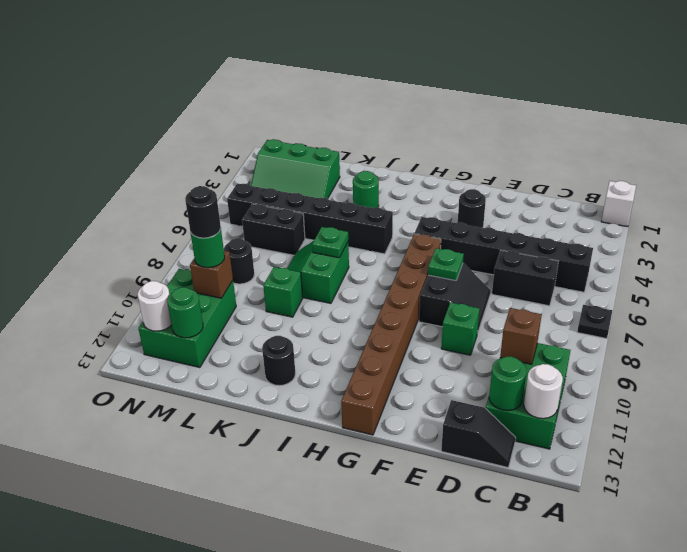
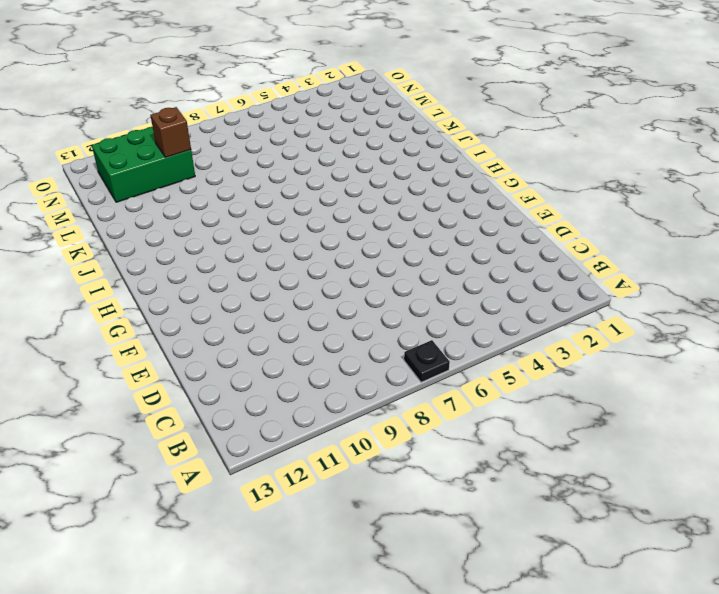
none -> white 1x1 brick [601,181,636,227]
none -> black 1x6 brick [414,217,593,292]
none -> green 2x3 brick [486,343,571,449]

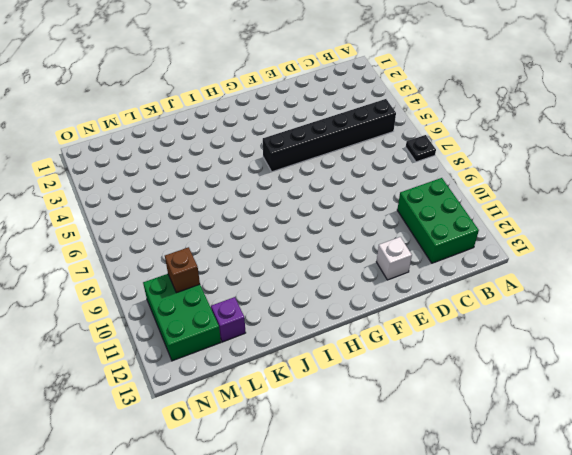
white 1x1 brick [376,237,412,280] -> white 1x1 brick moved to [601,181,636,227]
purple 1x1 brick [211,297,246,342] -> none
none -> black 1x2 brick [492,250,558,306]
none -> black 1x2 slope [441,400,516,467]
none -> black 2x2 slope [419,263,491,334]

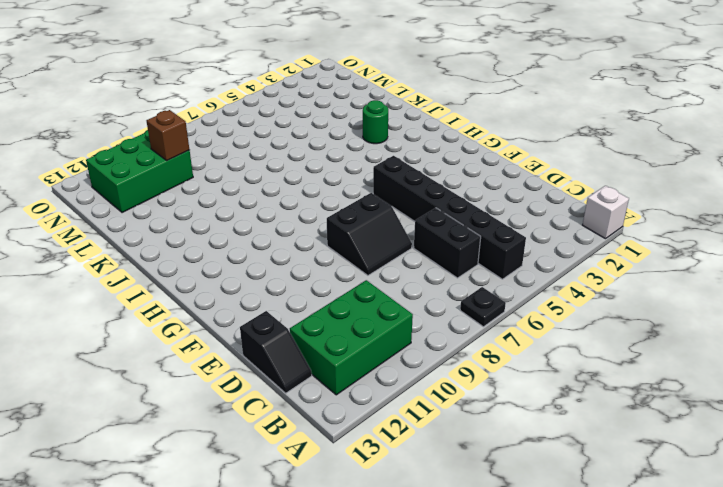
none -> green 1x1 brick [441,302,480,355]
none -> black 1x1 round brick [458,189,486,228]
none -> brown 1x8 brick [341,234,441,435]

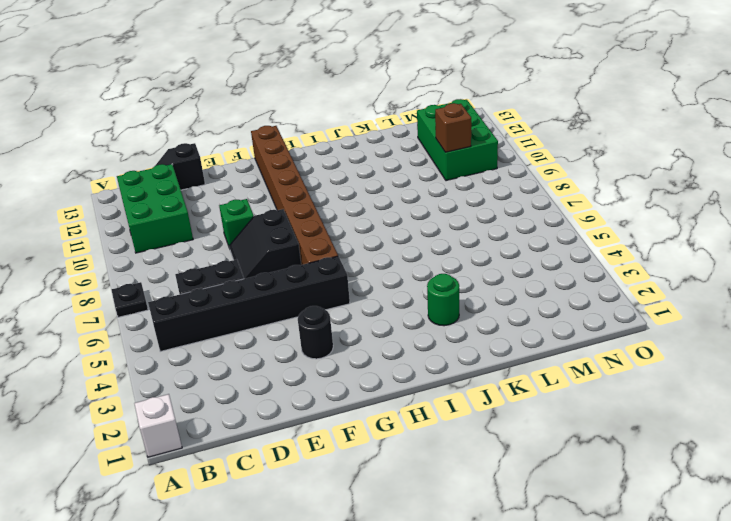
none -> black 1x6 brick [227,183,393,254]
none -> green 2x2 slope [287,241,349,303]
none -> black 1x1 round brick [262,336,295,386]

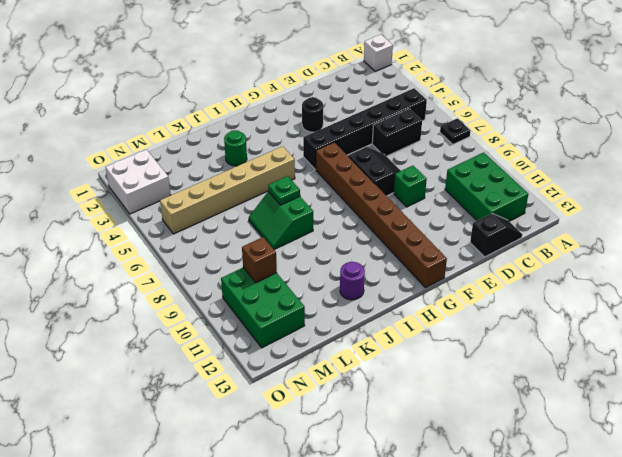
tan 1x6 brick [160,146,295,234] -> black 1x6 brick [227,183,393,254]
purple 1x1 round brick [340,262,365,300] -> black 1x1 round brick [262,336,295,386]
white 2x2 brick [106,150,171,214] -> green 2x3 slope [251,139,340,199]
none -> green 1x1 brick [263,267,303,317]
none -> black 1x2 brick [242,204,305,255]
none -> black 1x1 round brick [224,238,254,284]

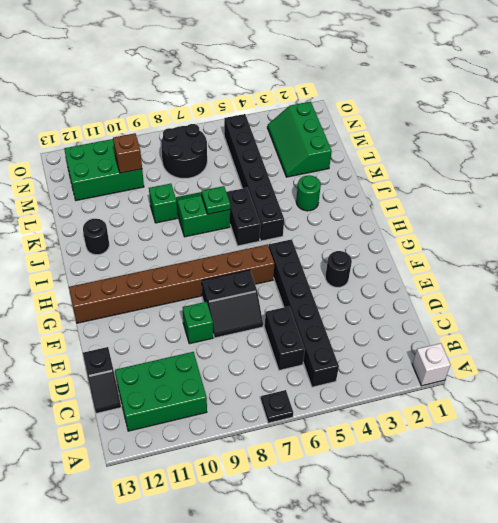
black 1x2 brick [226,188,261,246] -> black 1x2 brick moved to [242,204,305,255]
black 2x2 round brick [161,124,207,178] -> black 1x1 round brick [224,238,254,284]
none -> white 1x1 round brick [524,364,563,419]
none -> brown 1x1 brick [500,308,542,364]
none -> green 1x1 round brick [489,357,526,411]

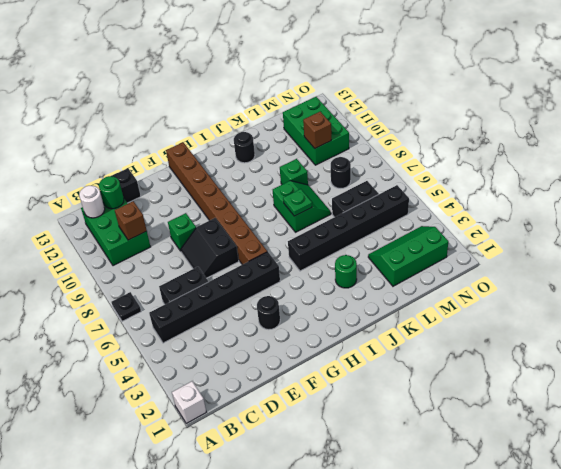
none -> green 1x1 plate [428,248,464,281]
none -> green 1x1 round brick [167,287,203,338]
none -> white 1x1 round brick [138,281,172,331]

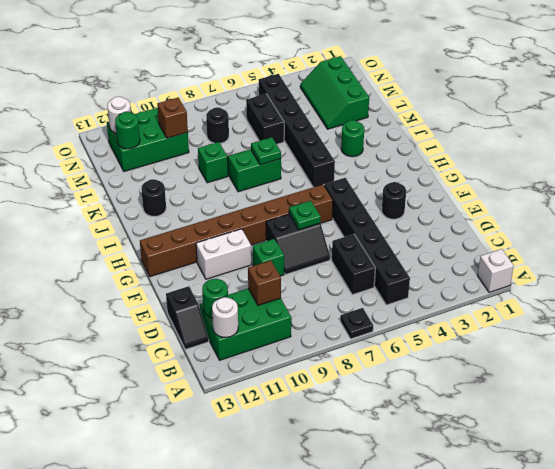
white 1x2 brick [196,229,251,279] -> none
none -> green 1x1 round brick [191,229,225,268]
none -> black 1x1 round brick [185,186,221,238]

